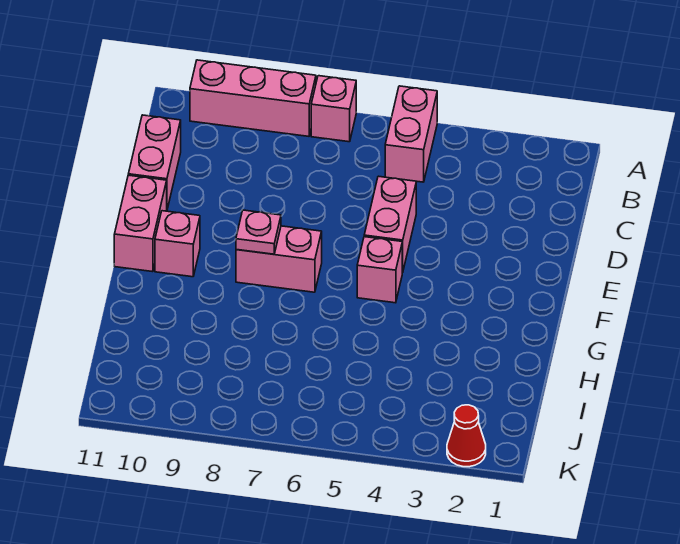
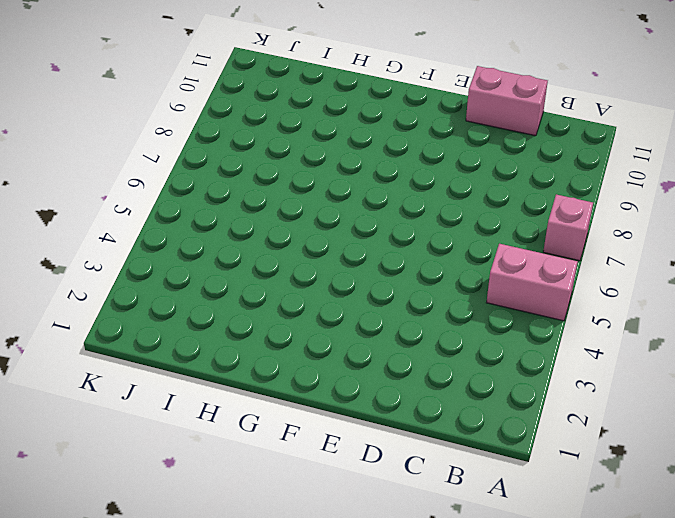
none -> pink 1x3 brick [190,60,316,136]
none -> pink 1x2 brick [364,176,416,272]

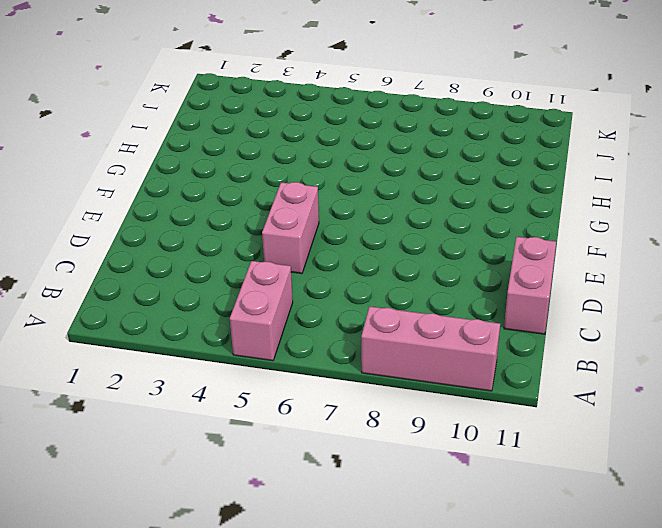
none -> pink 1x1 brick [311,76,356,142]
none -> pink 1x2 brick [114,175,167,272]

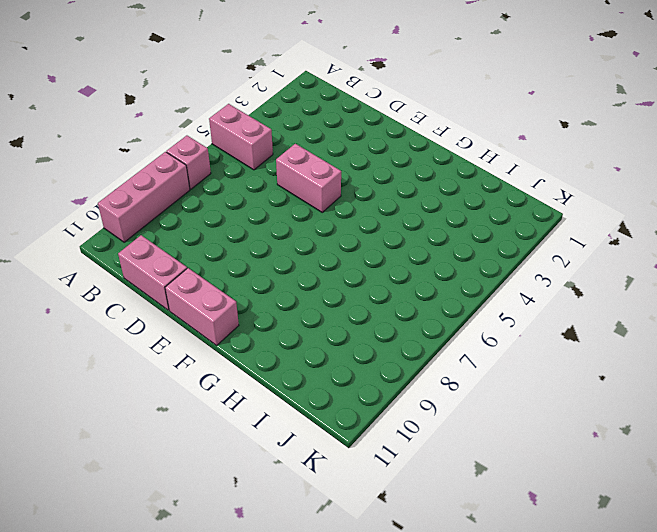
none -> pink 1x1 brick [357,237,403,303]
none -> pink 1x2 brick [236,226,322,292]

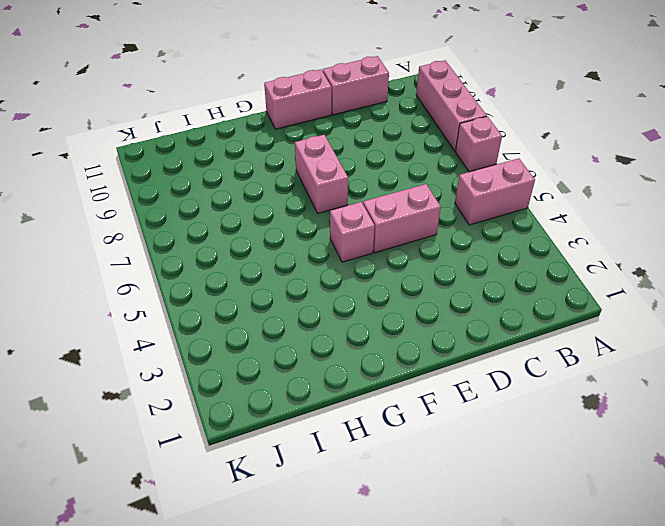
none -> pink 1x1 brick [155,211,200,277]
none -> red 1x1 cone [447,405,486,467]

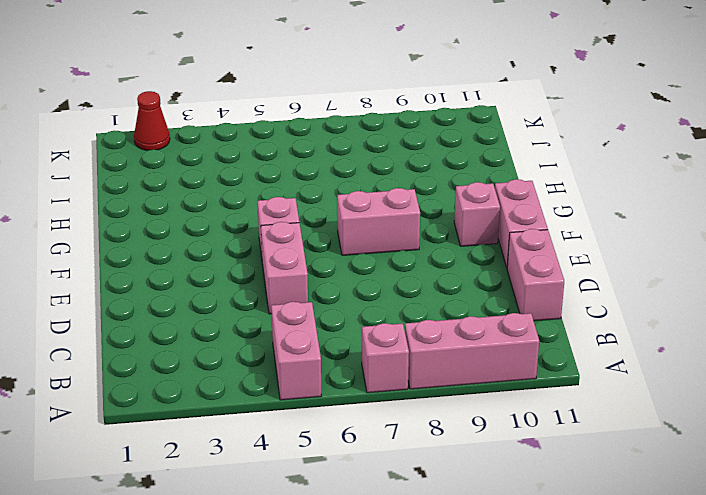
none -> pink 1x1 plate [236,210,281,254]

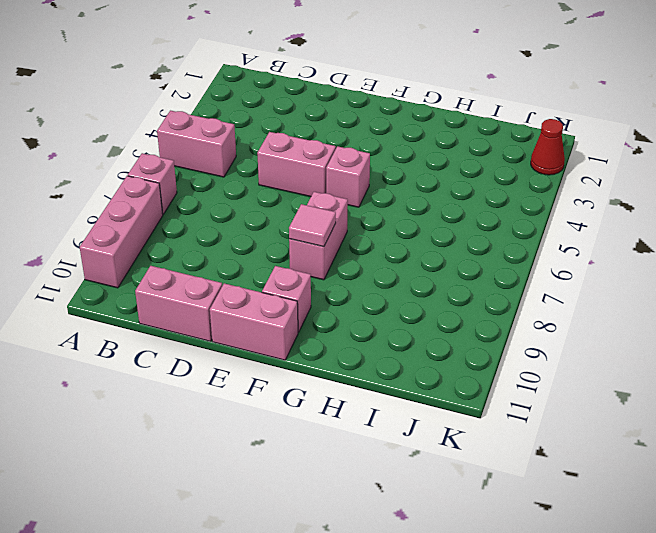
pink 1x1 tile [289,204,336,247] -> pink 1x1 plate [236,210,281,254]

